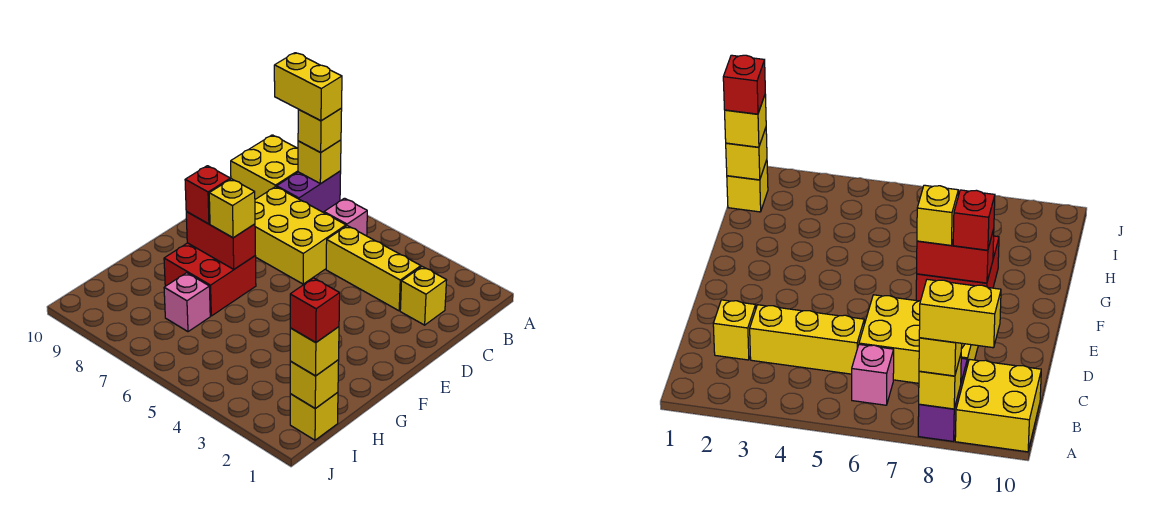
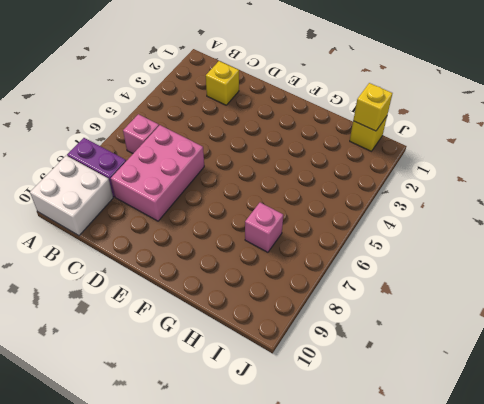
white 2x2 brick [30,156,113,236] -> yellow 2x2 brick [231,135,298,199]
pink 2x3 brick [111,125,204,221] -> yellow 2x3 brick [255,187,346,284]
none -> yellow 1x3 brick [326,226,421,311]
none -> red 2x2 brick [164,243,256,316]
none -> yellow 1x1 brick [298,140,341,184]

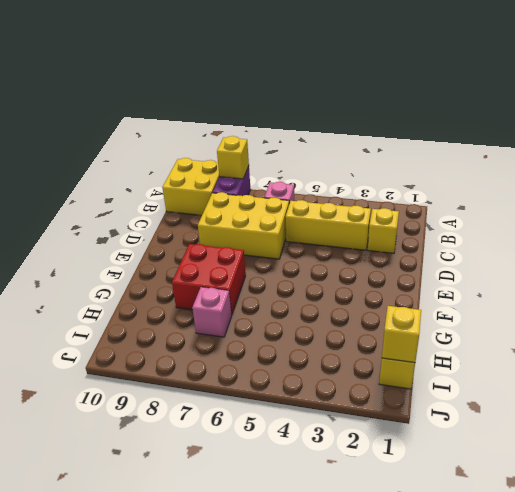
none -> red 1x2 brick [186,212,255,269]
none -> yellow 1x1 brick [298,109,342,152]
none -> yellow 1x1 brick [209,179,255,238]

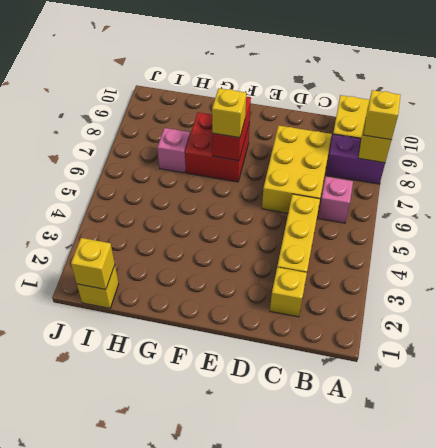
none -> red 1x1 brick [185,166,230,224]
none -> yellow 1x1 brick [290,327,339,376]
none -> yellow 1x2 brick [274,53,342,121]

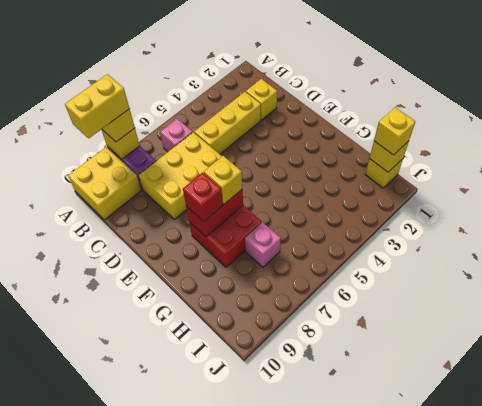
none -> red 1x1 brick [290,278,340,343]

